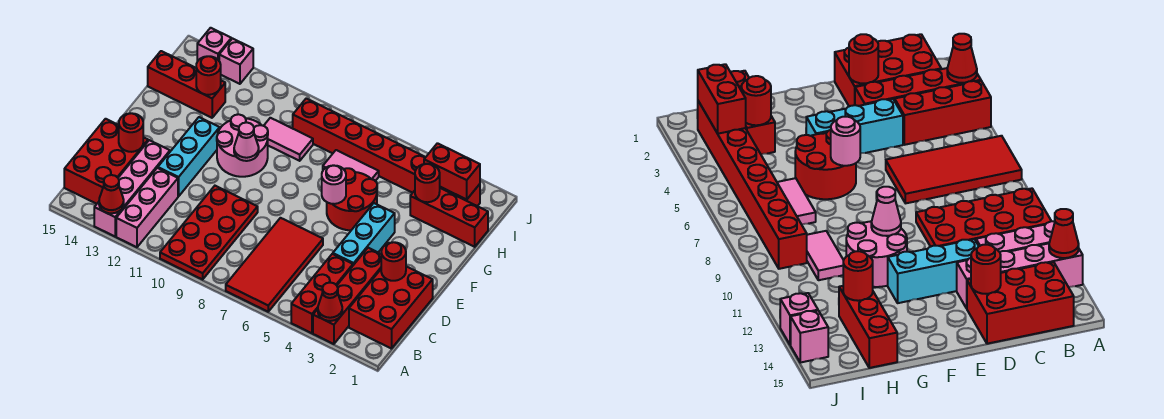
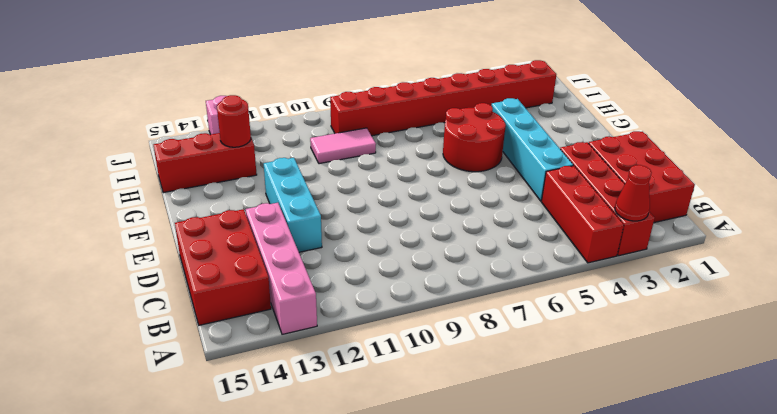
cyan 1x4 brick [492,98,573,201] -> cyan 1x3 brick [333,203,395,265]
none -> red 2x4 tile [226,218,323,312]
none -> red 2x4 plate [160,186,258,279]
none -> pink 1x3 brick [116,168,178,247]

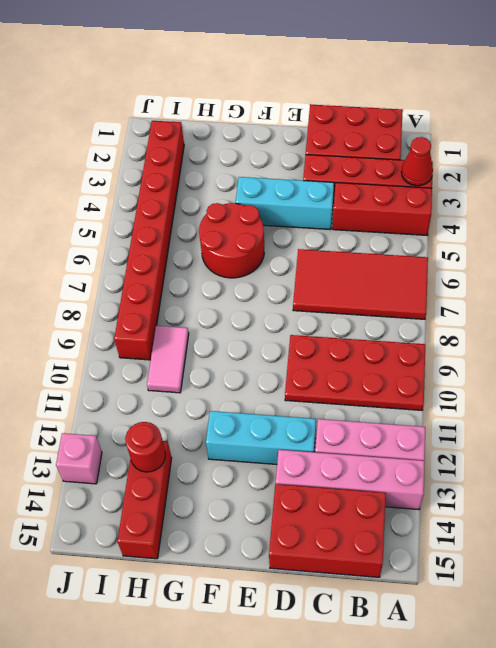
none -> pink 2x2 round brick [217,114,268,177]
none -> red 1x3 brick [410,188,488,247]
none -> pink 1x2 tile [323,150,379,181]

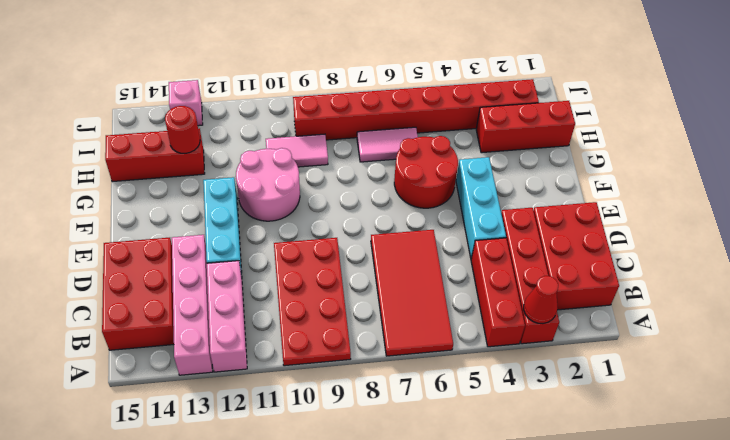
none -> pink 1x1 brick [197,28,231,61]
none -> red 1x1 cone [99,175,124,213]
none -> red 1x1 round brick [381,242,406,281]

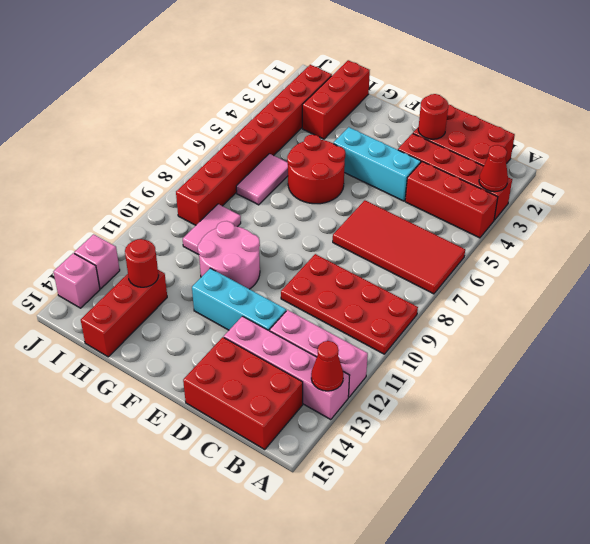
none -> red 1x1 round brick [119,113,143,152]
none -> pink 1x1 round brick [322,165,346,204]
none -> pink 1x1 cone [234,122,259,161]

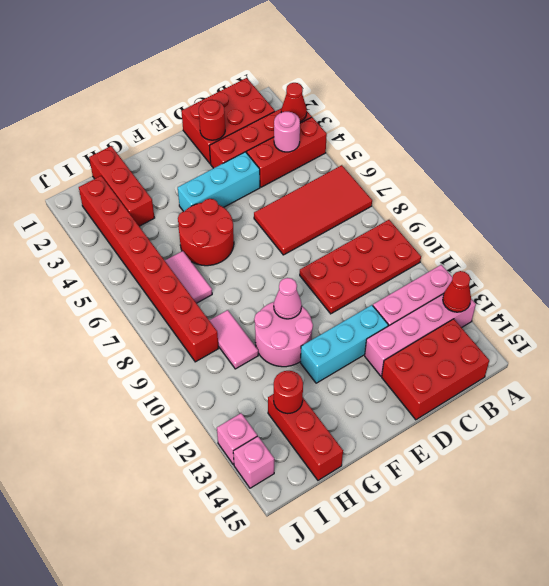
pink 1x1 round brick [274,112,300,152] -> pink 1x1 round brick moved to [322,165,346,204]
none -> red 1x1 round brick [119,113,143,152]
none -> red 1x1 round brick [415,164,440,202]
none -> red 1x2 brick [424,143,480,200]

